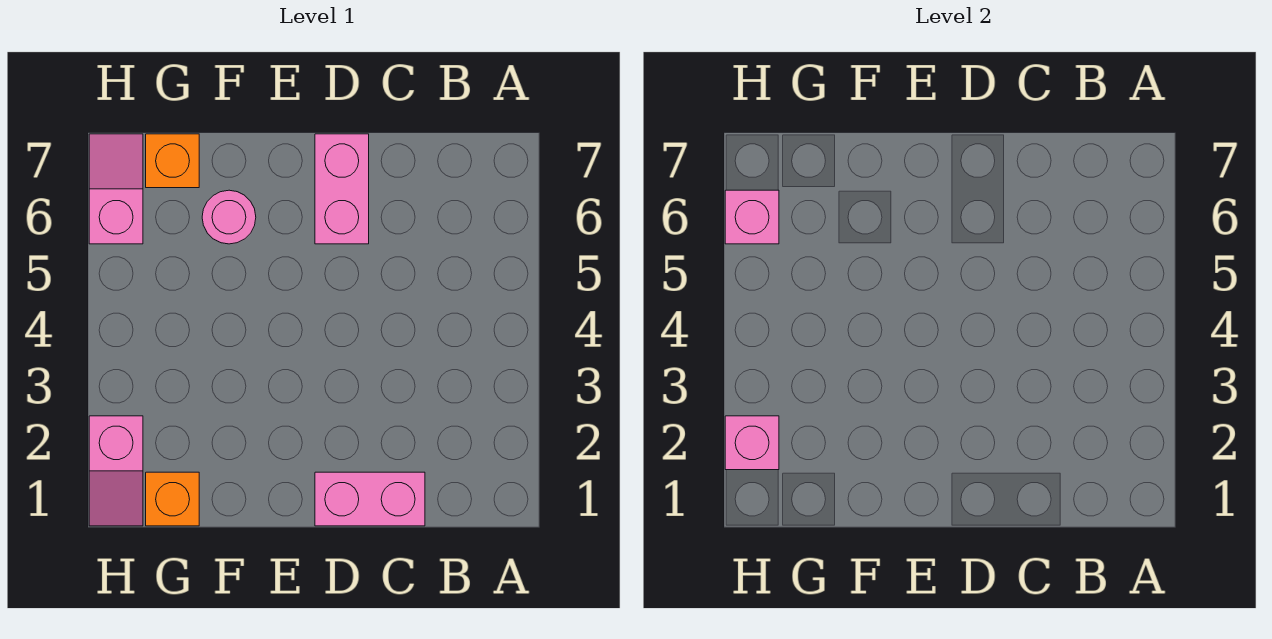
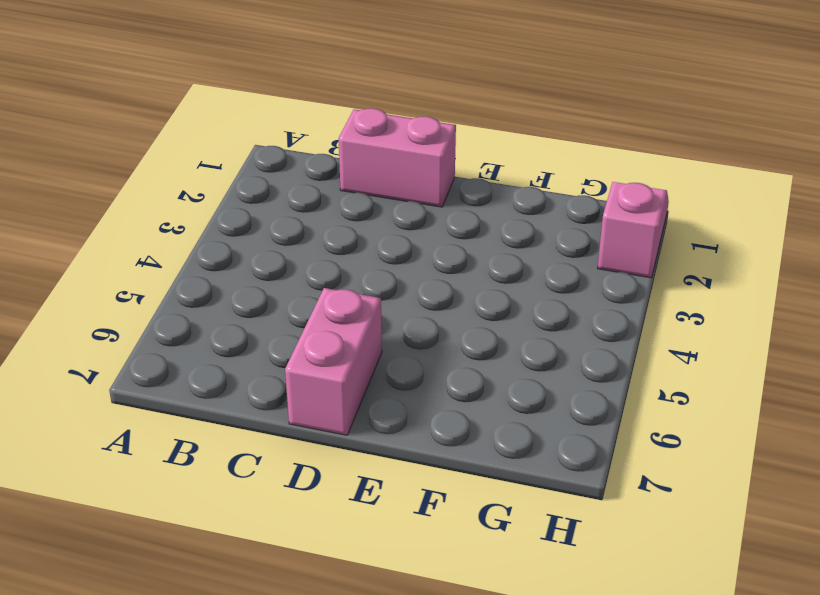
none -> pink 1x1 round brick [202,190,256,244]
none -> orange 1x1 brick [146,472,199,526]

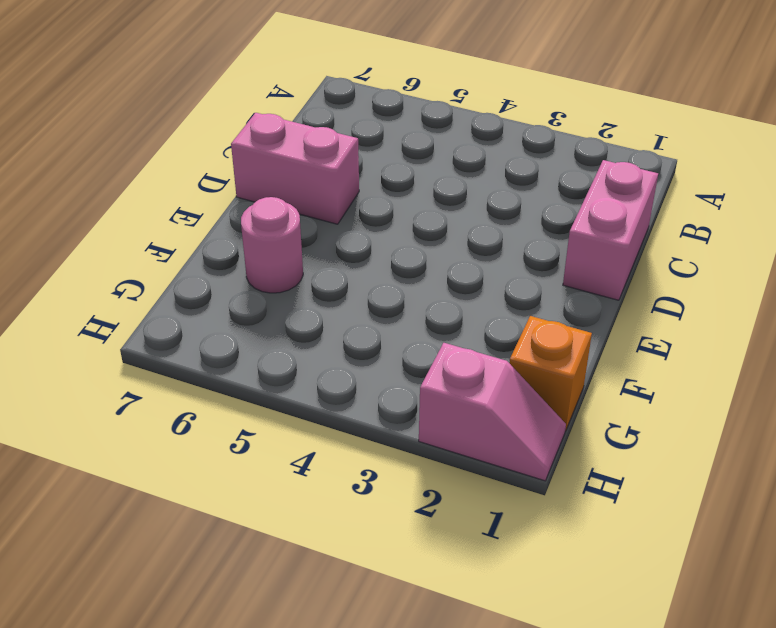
none -> orange 1x1 brick [146,134,199,188]
none -> pink 1x2 slope [89,134,143,244]

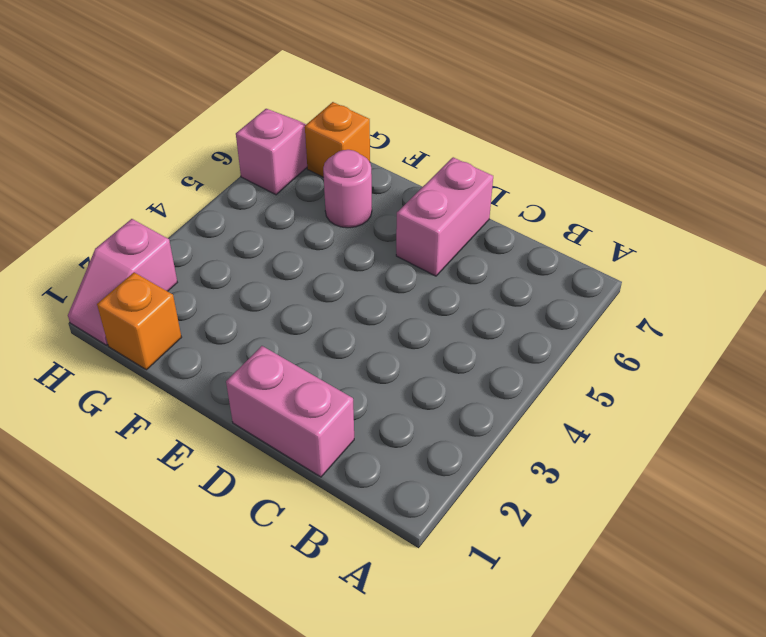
none -> pink 1x1 brick [725,416,779,470]
none -> pink 1x1 brick [725,190,779,244]

